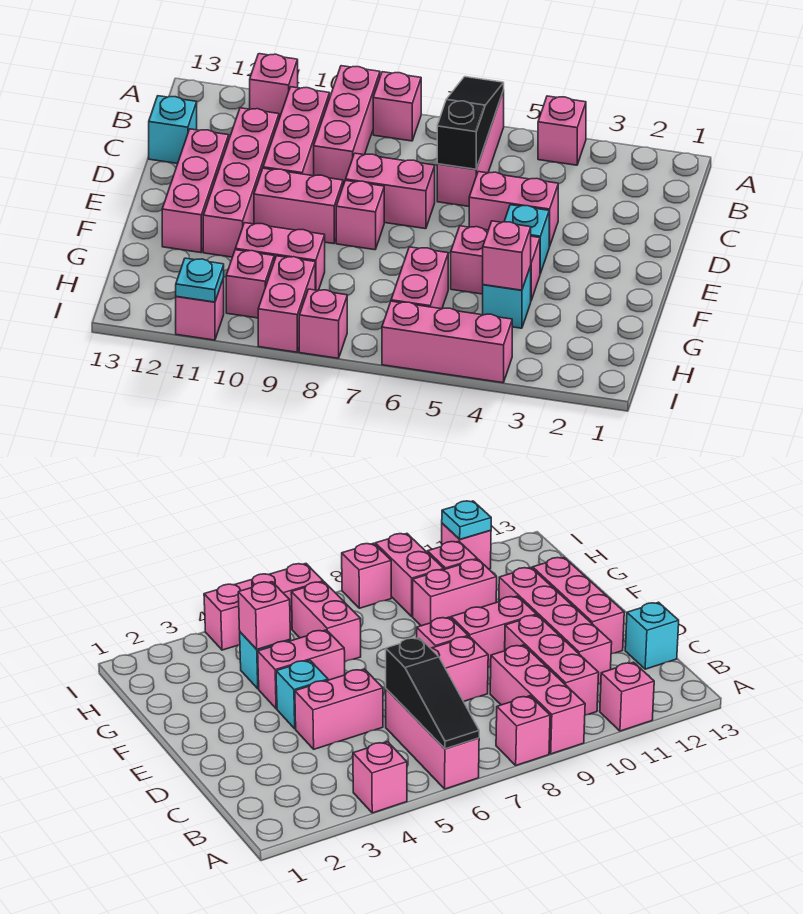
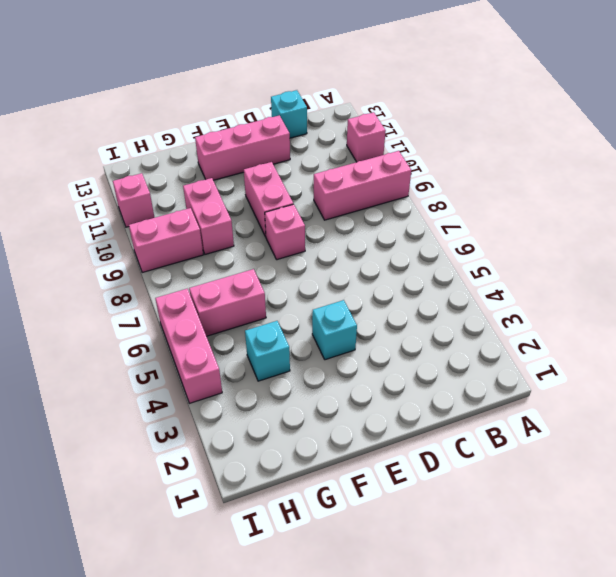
none -> pink 1x1 brick [538,96,586,165]
none -> pink 1x3 brick [437,90,504,206]
none -> pink 1x1 brick [373,72,421,141]

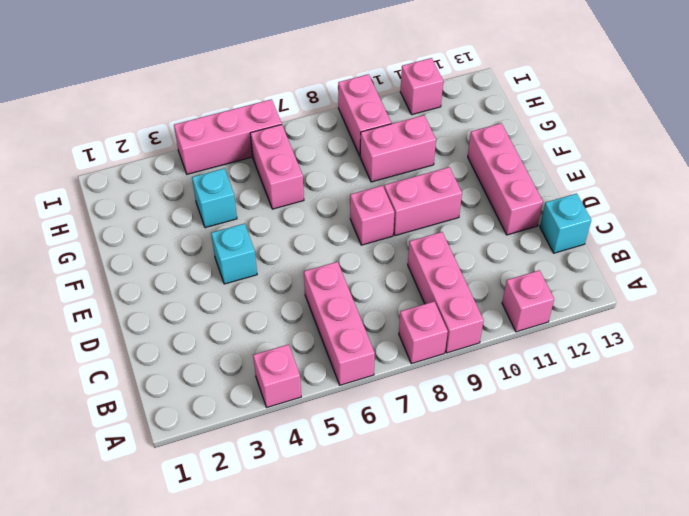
none -> pink 1x3 brick [263,87,330,176]
none -> pink 1x4 brick [203,108,279,257]
none -> pink 1x2 brick [469,172,558,247]

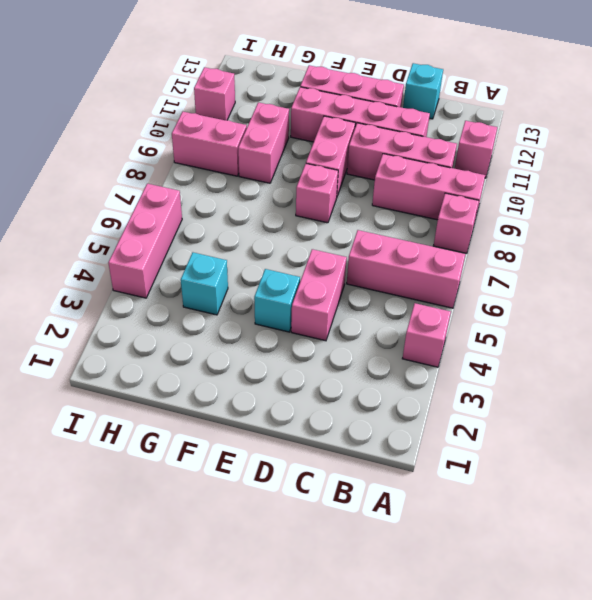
none -> pink 1x2 brick [346,153,435,229]
none -> pink 1x2 brick [451,226,540,300]
none -> pink 1x2 brick [391,247,448,309]

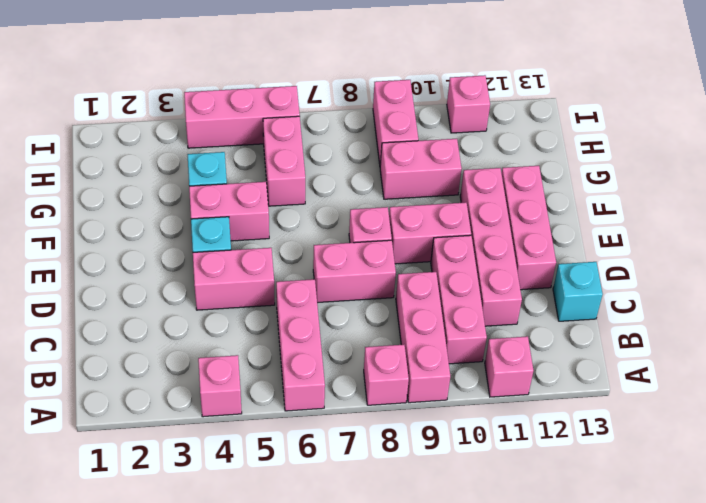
none -> pink 1x1 brick [226,250,274,318]
none -> pink 1x1 brick [299,289,347,358]
none -> black 1x3 slope [437,77,504,169]

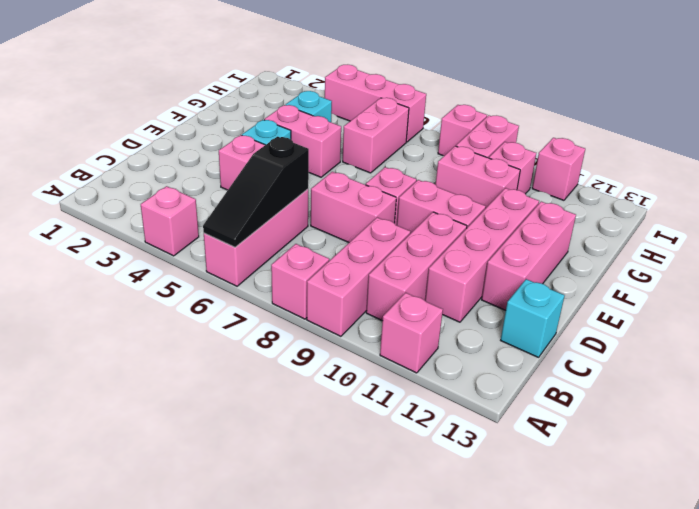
none -> pink 1x1 brick [483,221,531,290]
none -> cyan 1x1 plate [176,258,224,302]

